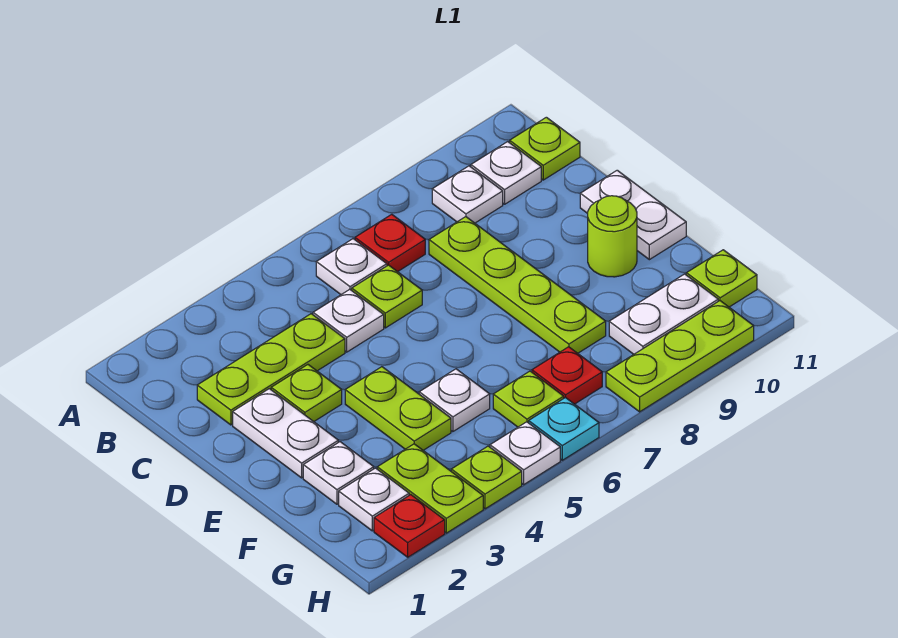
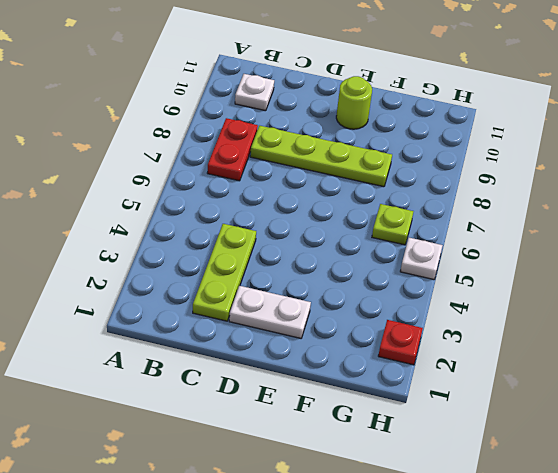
red 1x2 plate [207,118,258,181] -> red 1x1 plate [355,214,425,272]
none -> white 1x1 plate [316,239,387,295]
none -> white 1x1 plate [432,166,503,223]
none -> lime 1x1 plate [510,117,580,180]

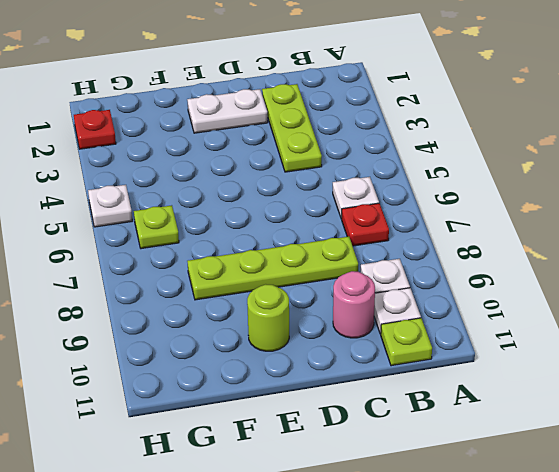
pink 1x1 round brick [333,271,375,338] -> none
none -> white 1x1 plate [313,289,384,352]
none -> lime 1x1 plate [352,265,422,328]
none -> lime 1x1 plate [271,365,342,422]

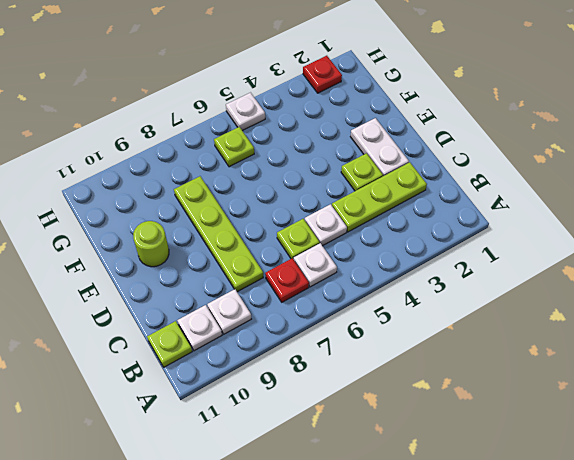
none -> white 1x2 plate [580,170,686,260]
none -> lime 1x2 plate [345,367,451,450]
none -> white 1x1 plate [303,442,374,504]

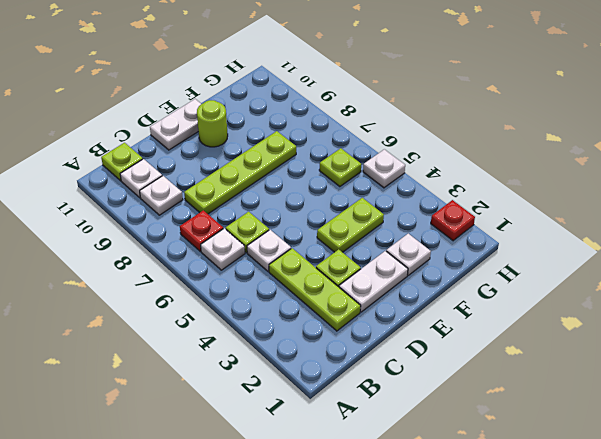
none -> white 1x1 plate [419,369,490,432]
none -> white 1x1 plate [339,468,409,531]
none -> lime 1x2 plate [377,444,483,533]

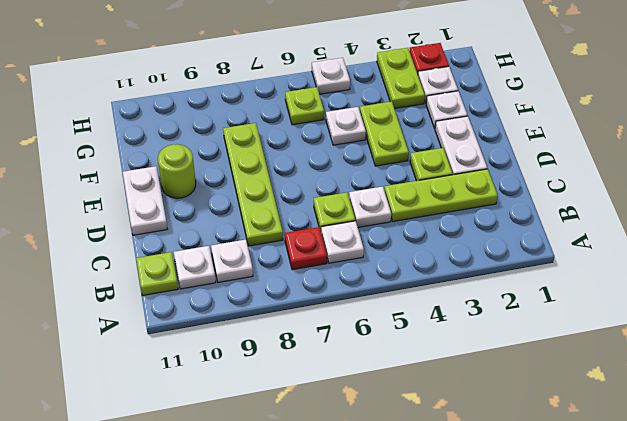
none -> red 1x1 plate [532,347,602,404]
none -> white 1x2 plate [609,274,718,354]
none -> lime 1x1 plate [686,250,757,307]

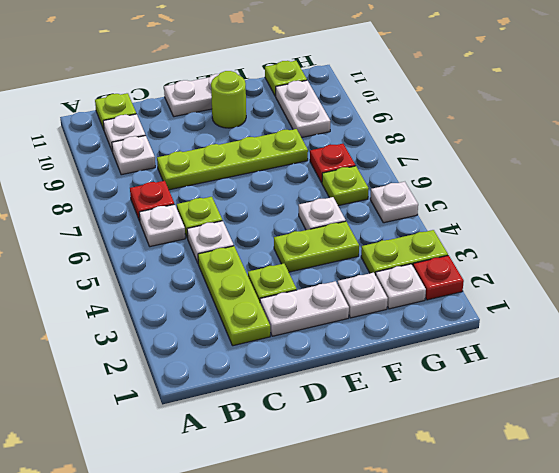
none -> lime 1x1 plate [451,446,522,509]
none -> cyan 1x1 plate [529,397,599,460]
none -> lime 1x3 plate [606,301,754,412]

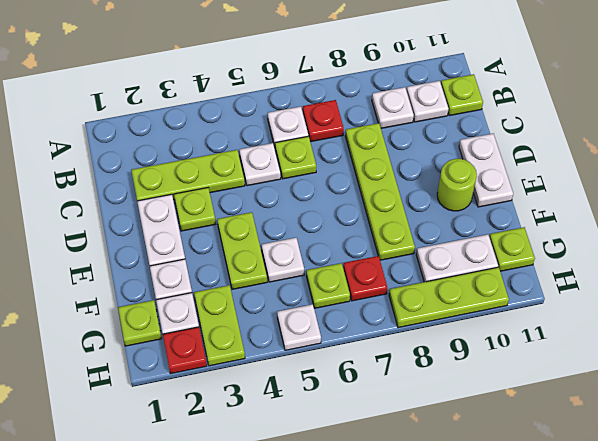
lime 1x1 plate [118,300,162,346] -> lime 1x1 plate moved to [451,446,522,509]
none -> cyan 1x1 plate [529,397,599,460]

